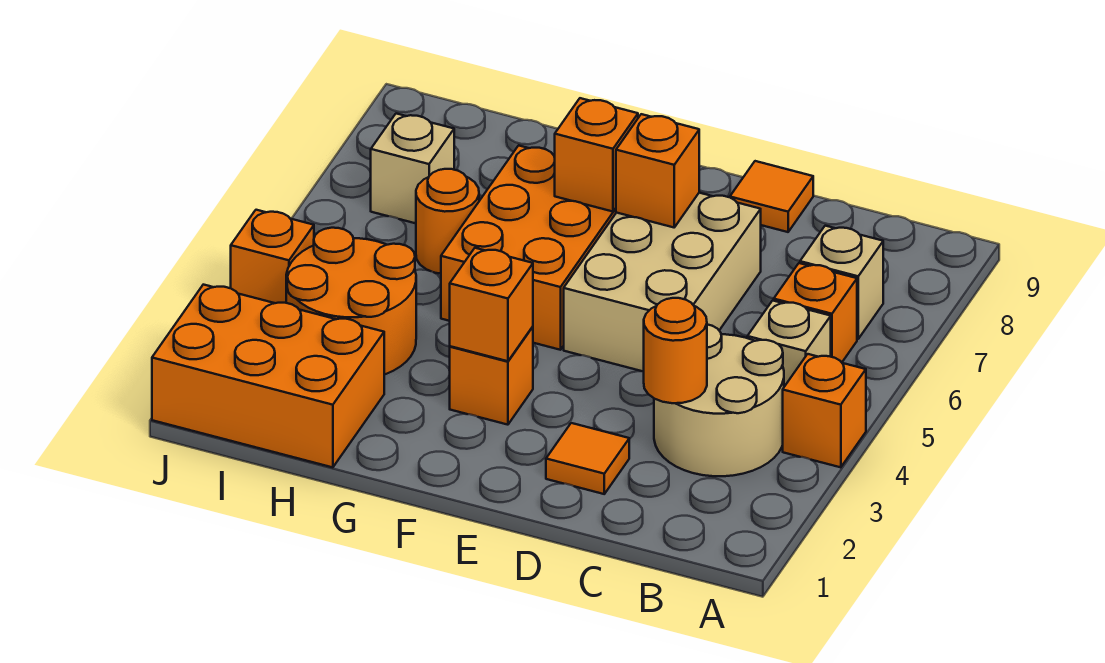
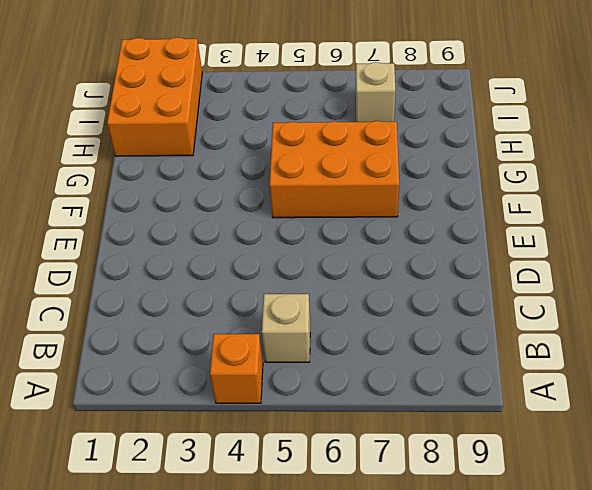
none -> tan 2x2 round brick [654,325,784,476]
none -> orange 1x1 brick [774,263,857,362]
none -> tan 1x1 brick [800,226,883,339]

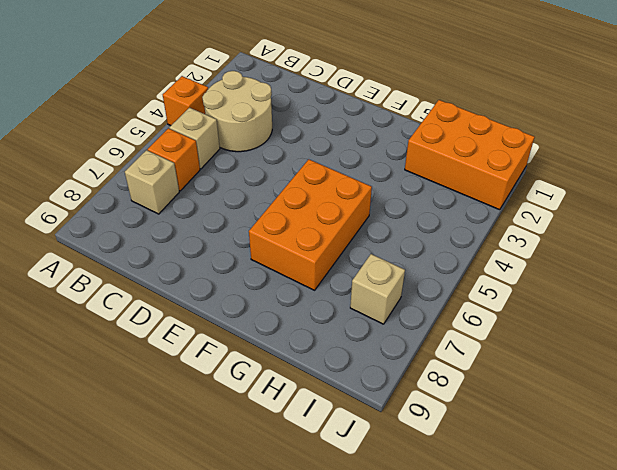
none -> orange 1x1 tile [546,423,629,494]
none -> tan 2x3 brick [564,193,761,371]
none -> orange 1x1 tile [730,161,813,232]

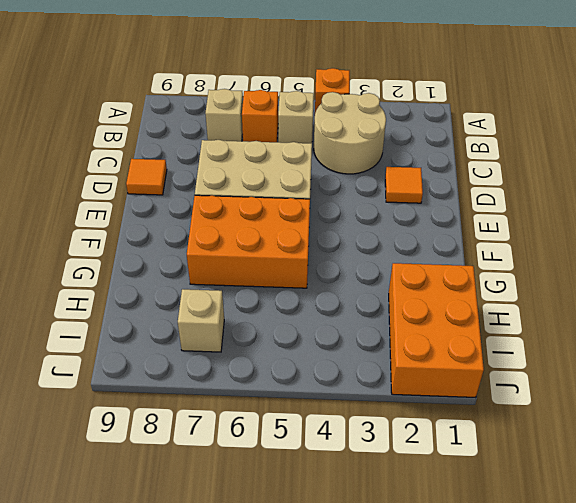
none -> orange 1x1 brick [450,327,533,425]
none -> orange 2x2 round brick [286,228,416,375]
none -> orange 1x1 round brick [416,169,479,274]

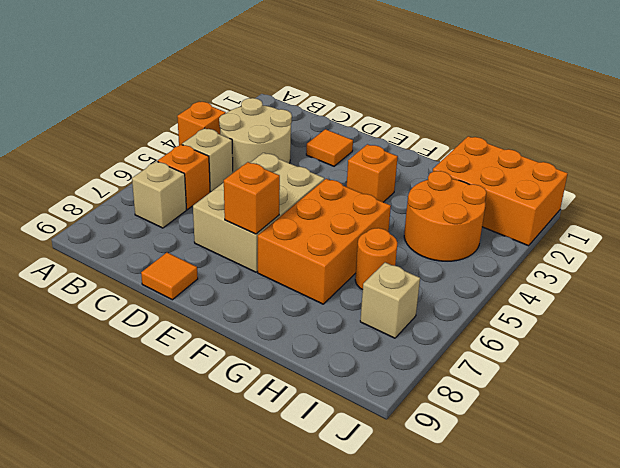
none -> orange 1x1 brick [231,210,314,303]
none -> orange 1x1 round brick [644,298,707,403]
none -> orange 1x1 brick [450,248,533,361]

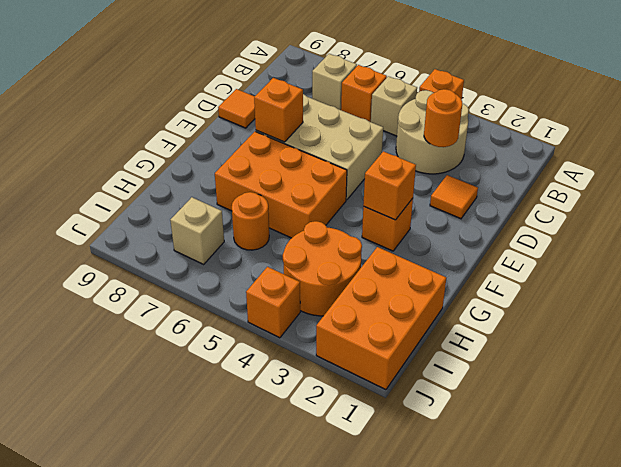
none -> orange 1x1 brick [555,98,638,212]

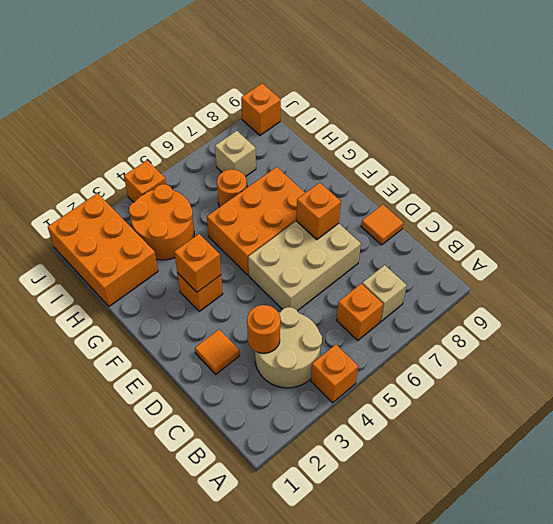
orange 1x1 brick [241,83,281,135] -> orange 1x1 brick moved to [555,98,638,212]
none -> tan 1x1 brick [747,301,831,387]

